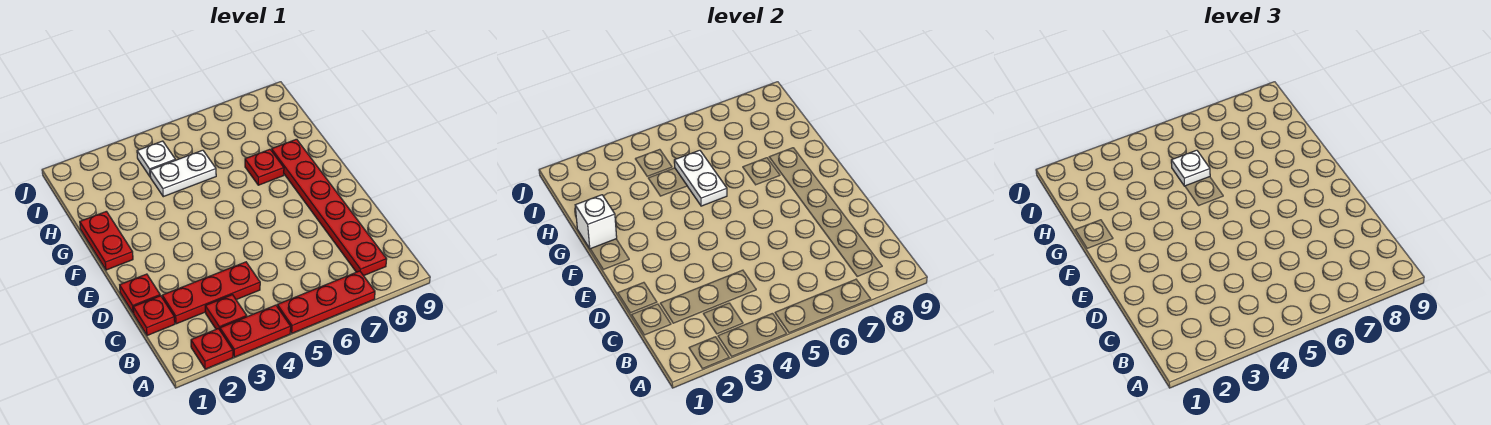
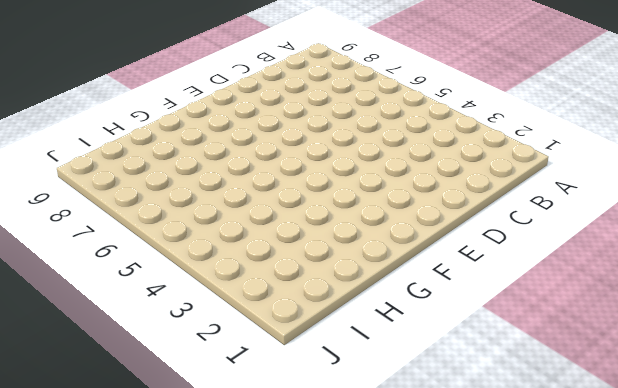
none -> red 1x1 plate [191,329,233,369]
none -> red 1x2 plate [220,305,291,357]
none -> red 1x3 plate [277,271,375,333]

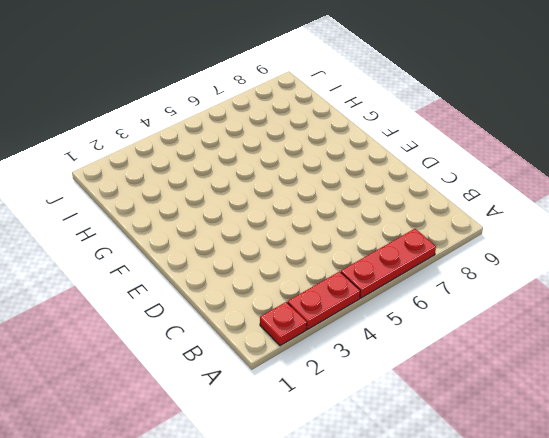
none -> red 1x1 plate [205,295,247,330]
none -> red 1x6 plate [272,139,387,276]
none -> red 1x1 plate [133,296,175,336]

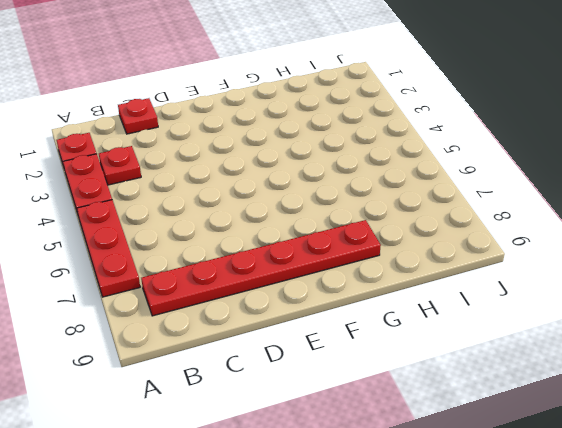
none -> red 1x3 plate [162,262,260,324]
none -> red 1x1 plate [120,274,160,313]
none -> red 1x2 plate [80,211,133,270]

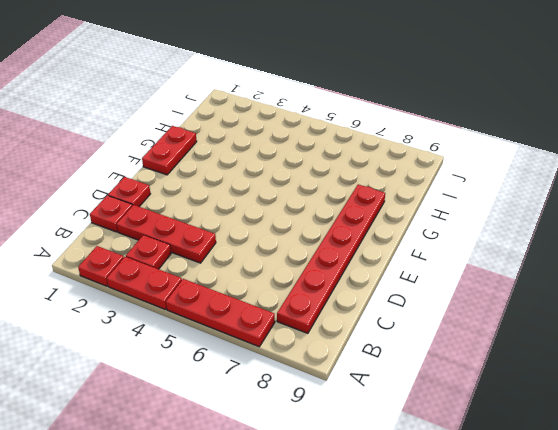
none -> red 1x1 plate [245,149,284,185]
none -> white 1x2 plate [150,150,216,197]
none -> white 1x1 plate [137,141,175,176]

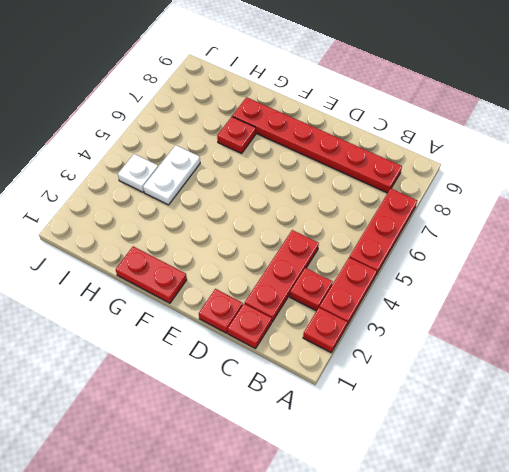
none -> white 1x1 brick [575,195,617,249]
none -> white 1x2 plate [674,150,727,206]
none -> white 1x1 plate [1171,150,1210,186]

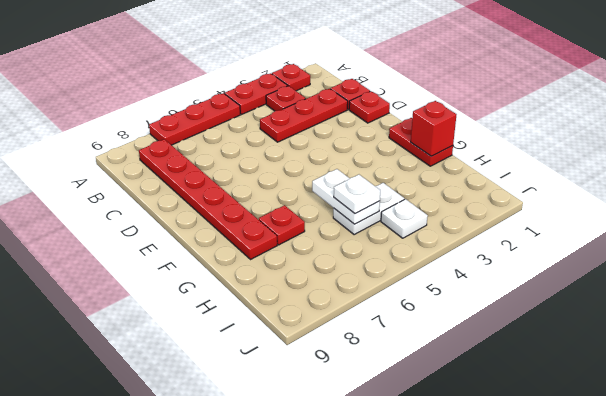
red 1x1 brick [411,101,457,156] -> white 1x1 brick [575,195,617,249]

